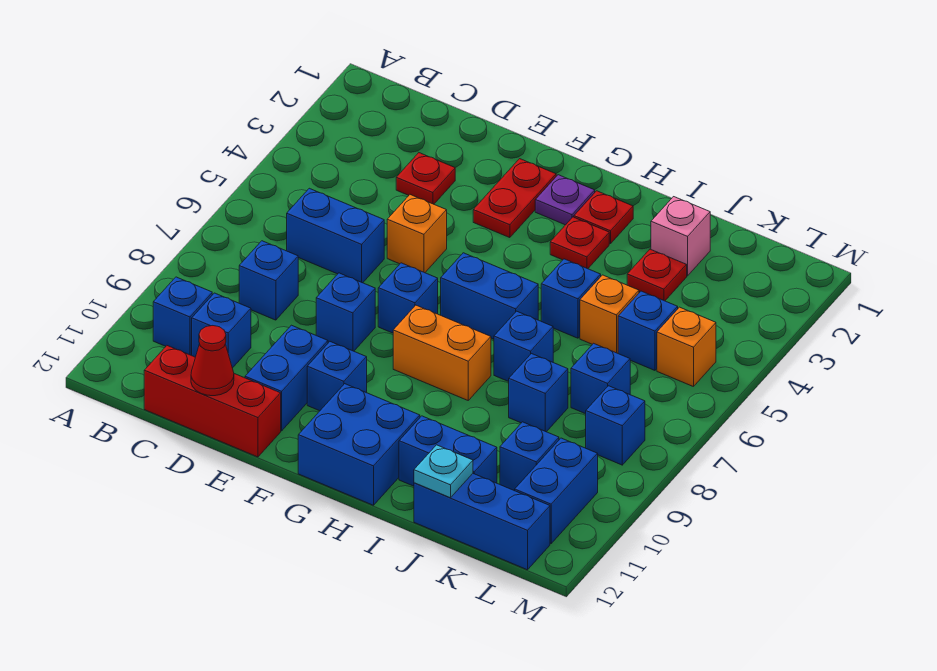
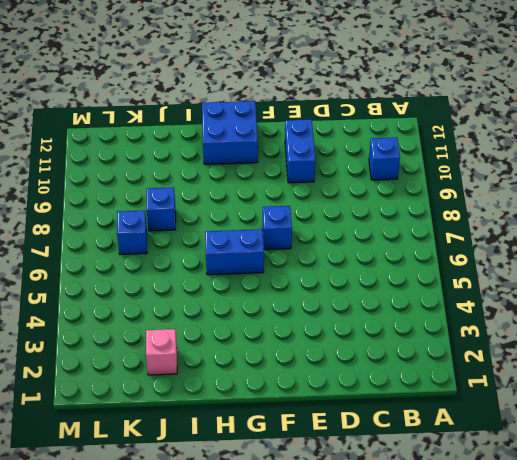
none -> blue 1x2 brick [287,188,384,283]
none -> blue 1x1 brick [239,241,298,320]
none -> blue 1x1 brick [192,293,251,368]
none -> red 1x3 brick [144,346,281,457]

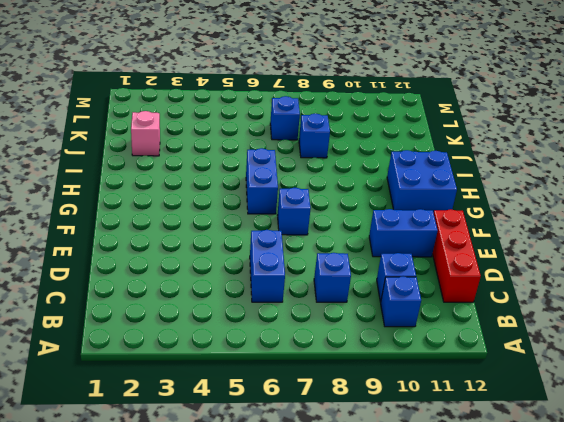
none -> red 1x1 plate [396,153,455,204]
none -> orange 1x1 brick [387,195,447,273]
none -> blue 1x1 brick [316,273,375,351]
none -> red 1x2 plate [473,159,556,238]

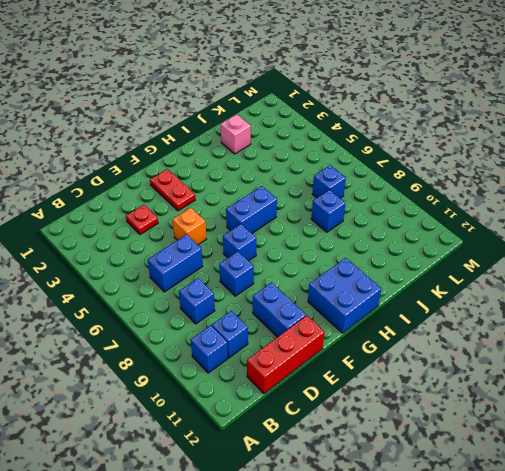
none -> blue 1x1 brick [307,342,367,411]
none -> purple 1x1 plate [535,175,595,225]
none -> orange 1x2 brick [393,305,491,400]
none -> red 1x1 plate [574,191,633,244]

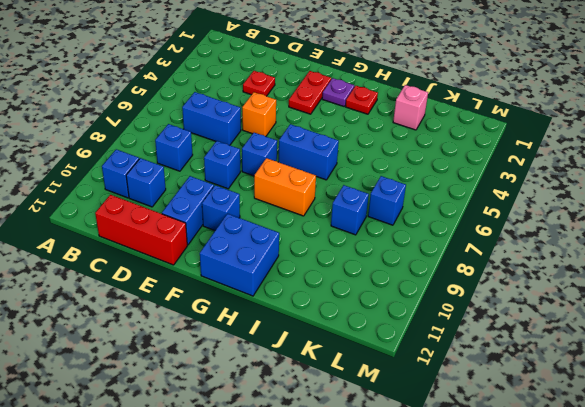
none -> red 1x1 plate [550,217,609,269]
none -> blue 1x1 brick [541,259,601,338]
none -> blue 1x1 brick [494,311,553,382]
none -> blue 1x2 brick [399,416,497,486]

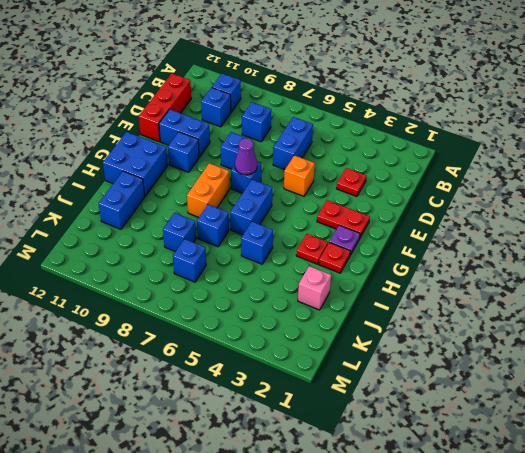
purple 1x1 cone [235,138,257,175] -> none
none -> red 1x1 plate [627,249,687,301]
none -> orange 1x1 brick [580,275,639,353]
none -> blue 1x3 brick [414,474,550,570]
none -> blue 1x1 brick [618,291,678,370]

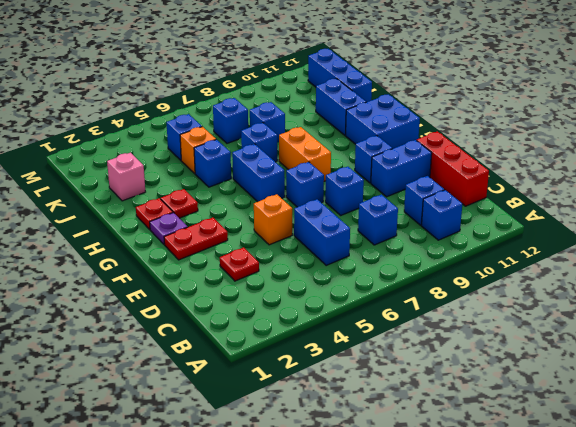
none -> red 1x1 plate [627,249,687,301]
none -> blue 1x1 brick [500,422,559,491]
none -> orange 1x1 brick [657,307,716,387]
none -> blue 1x1 brick [586,386,645,465]

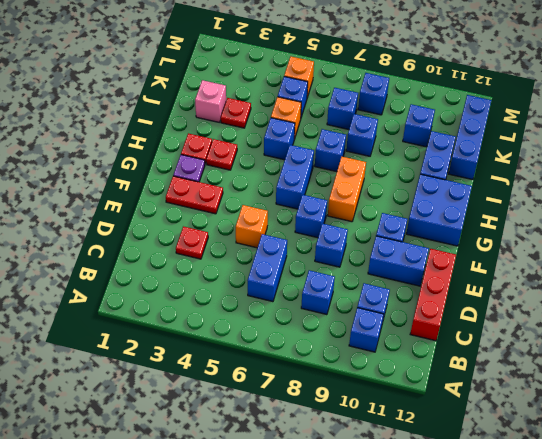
none -> blue 1x2 brick [515,438,598,543]
none -> red 1x1 cone [191,326,234,396]
none -> cyan 1x1 plate [414,445,473,498]

